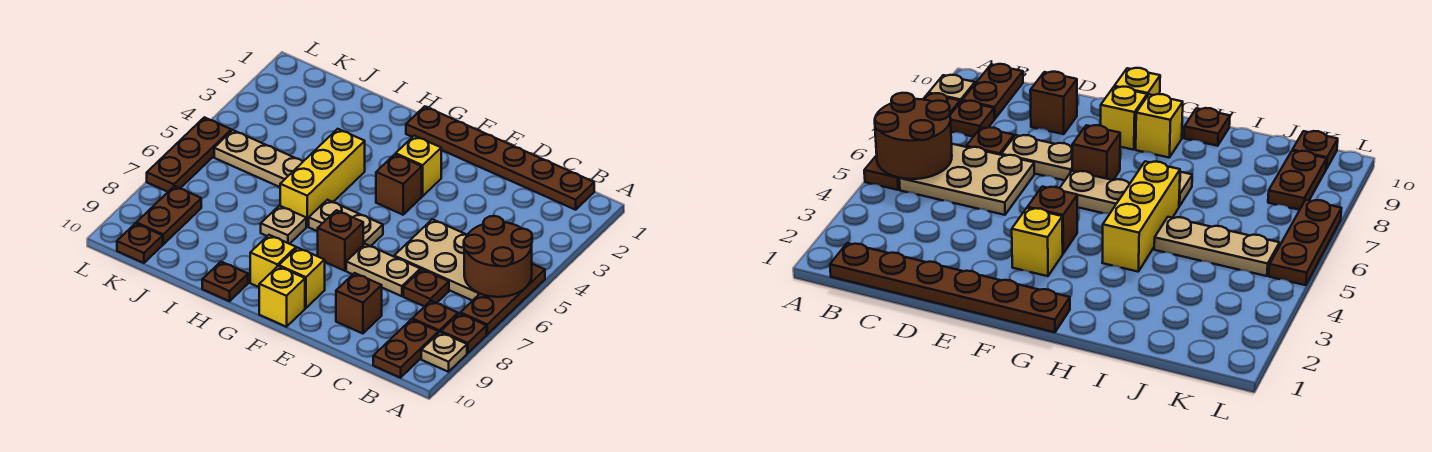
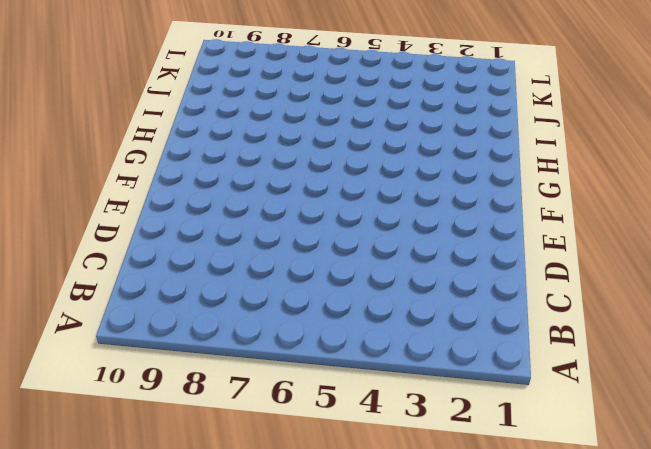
none -> brown 1x3 plate [460,264,545,334]
none -> brown 1x1 plate [441,313,487,353]
none -> tan 1x1 plate [421,332,467,372]

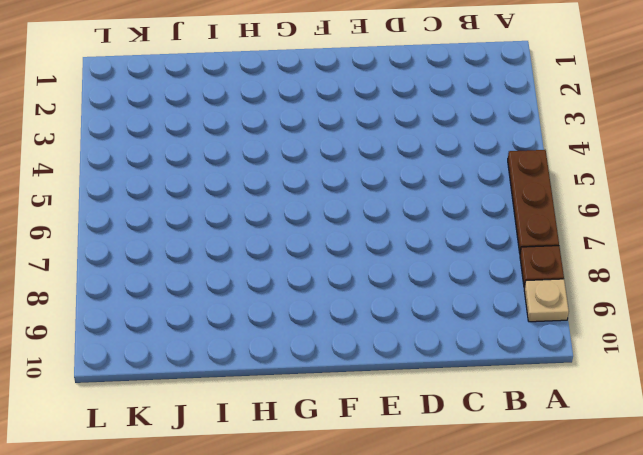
none -> brown 1x6 plate [406,106,594,210]
none -> tan 2x3 plate [394,219,480,301]
none -> brown 1x1 plate [412,301,458,332]

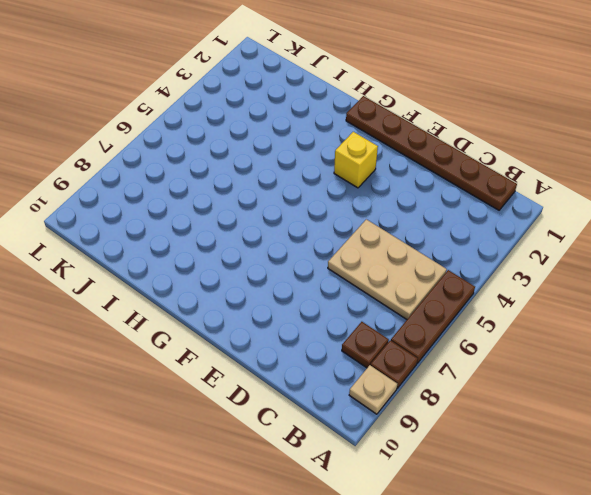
none -> brown 1x2 plate [373,319,439,378]
none -> brown 1x1 plate [403,269,449,307]
none -> tan 1x2 plate [346,244,420,296]

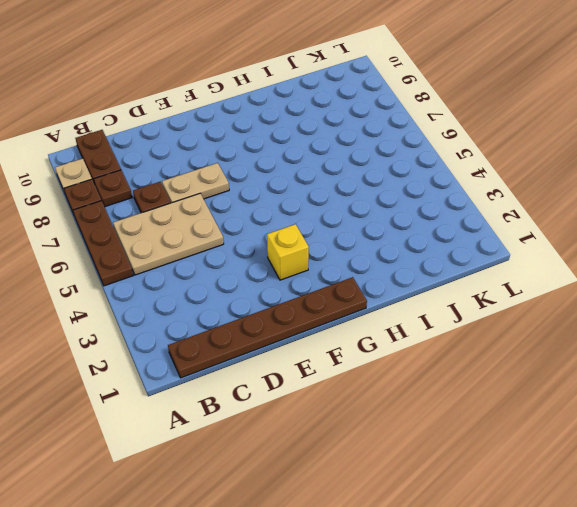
none -> brown 1x1 brick [336,273,382,334]
none -> brown 1x1 brick [376,154,422,215]
none -> tan 1x2 plate [309,200,383,246]

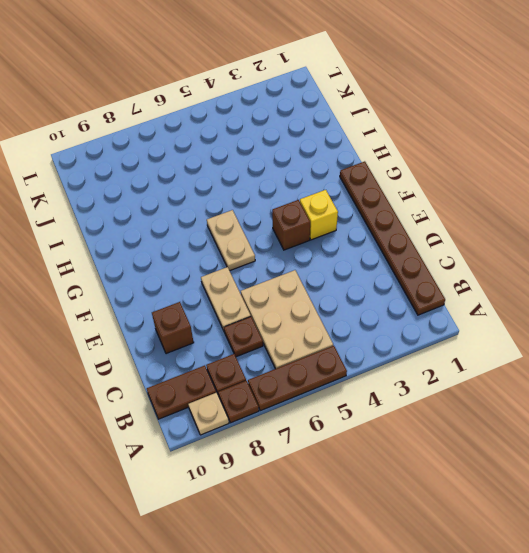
none -> brown 1x1 brick [318,210,363,271]
none -> yellow 1x1 brick [279,248,325,308]
none -> yellow 1x1 brick [259,266,305,327]

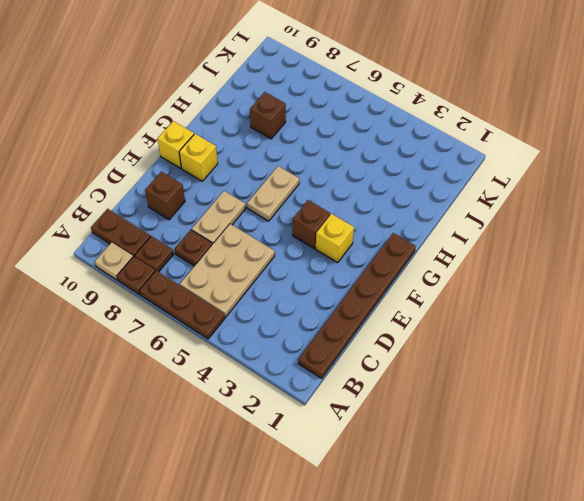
brown 1x1 brick [250,92,286,139] -> brown 1x1 brick moved to [318,210,363,271]
none -> yellow 1x1 brick [250,235,296,287]
none -> yellow 1x3 brick [280,129,365,226]
none -> tan 1x1 plate [261,206,306,244]

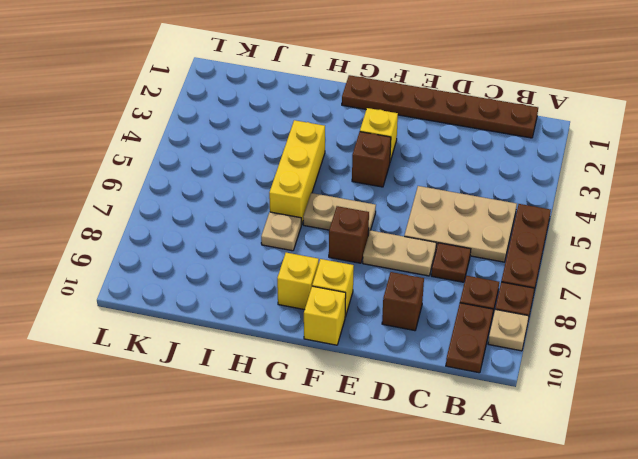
none -> brown 1x1 plate [202,262,248,301]
none -> tan 1x3 plate [214,130,303,187]
none -> brown 1x2 plate [136,186,201,244]

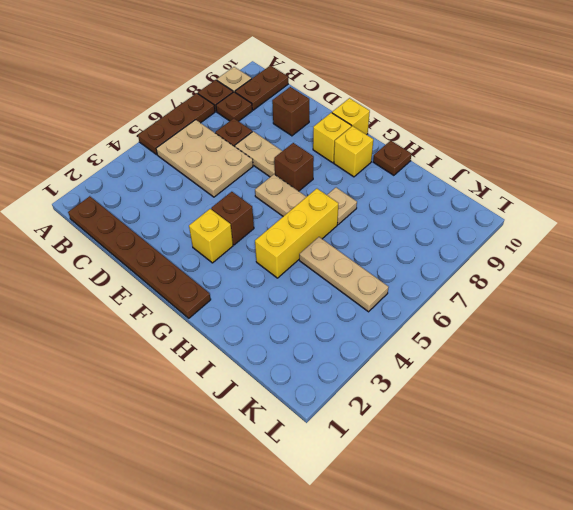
none -> brown 1x2 plate [136,186,201,244]
none -> brown 1x1 plate [117,223,163,263]
none -> brown 1x3 plate [147,117,231,192]

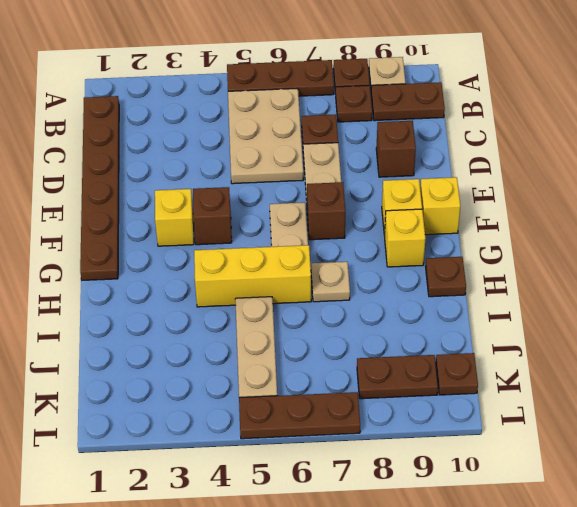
none -> brown 2x2 round brick [464,216,532,297]

